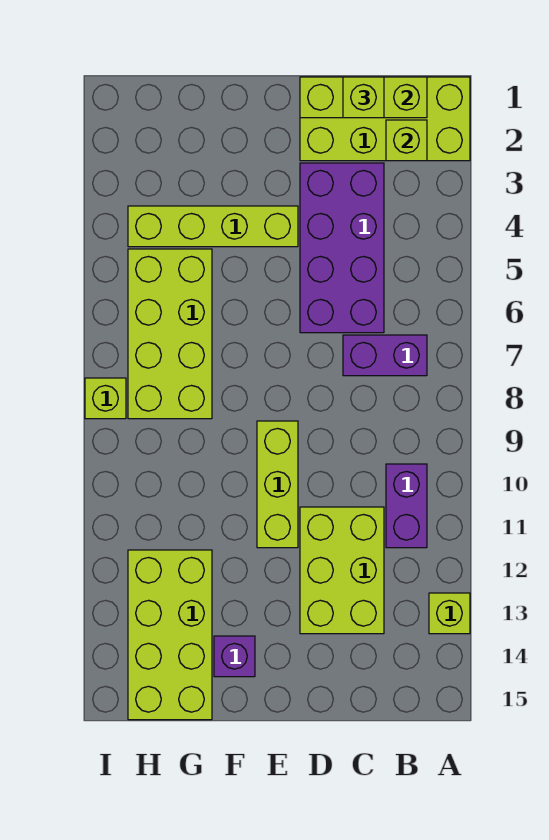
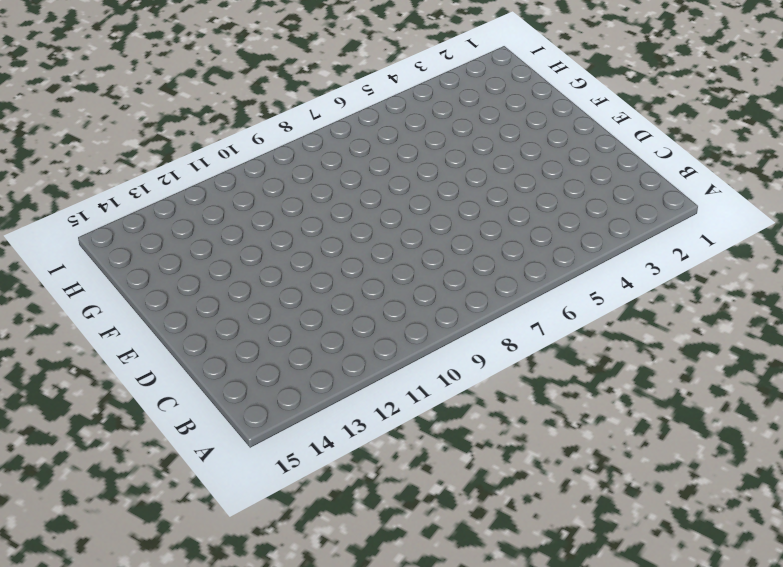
none -> lime 2x4 brick [300,77,470,161]
none -> lime 1x1 brick [429,593,470,634]
none -> purple 1x2 brick [343,335,427,376]

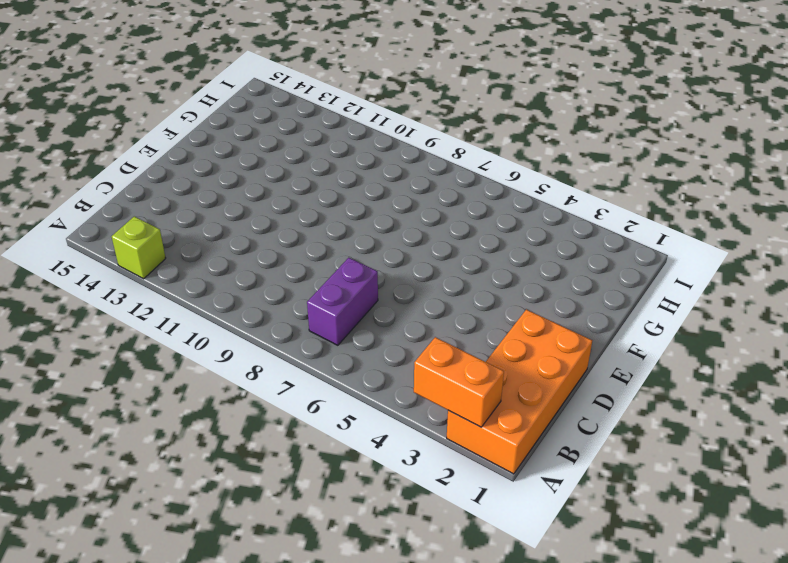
orange 2x4 brick [447,309,592,474] -> lime 2x4 brick [300,77,470,161]
orange 1x2 brick [414,337,504,427] -> none
none -> purple 1x2 brick [386,464,427,548]
none -> purple 2x4 brick [300,163,384,333]
none -> lime 2x3 brick [300,507,384,634]

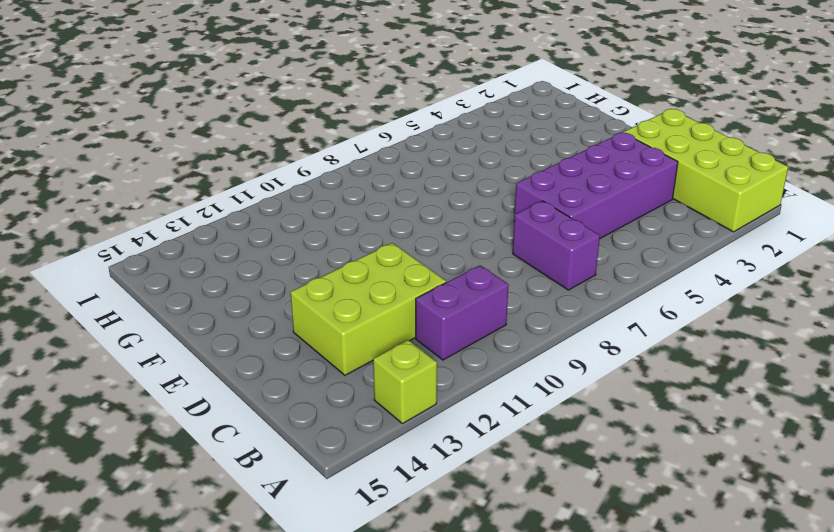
none -> lime 1x4 brick [128,206,298,247]
none -> lime 1x3 brick [257,421,298,548]
none -> purple 1x1 brick [214,636,255,677]

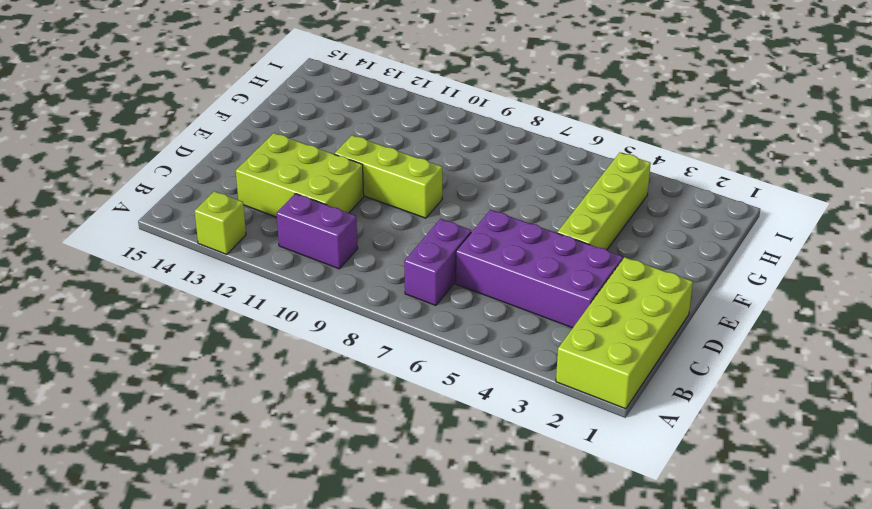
none -> purple 1x1 brick [214,636,255,677]
none -> lime 2x4 brick [128,249,212,419]
none -> lime 2x4 brick [128,550,212,720]

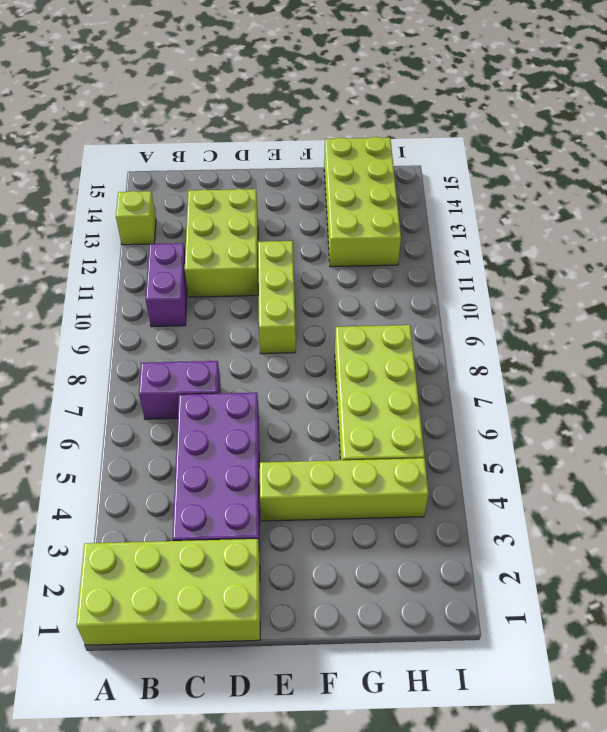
none -> purple 1x1 brick [214,636,255,677]
none -> lime 1x1 brick [85,378,126,419]
none -> lime 1x3 brick [300,77,427,118]

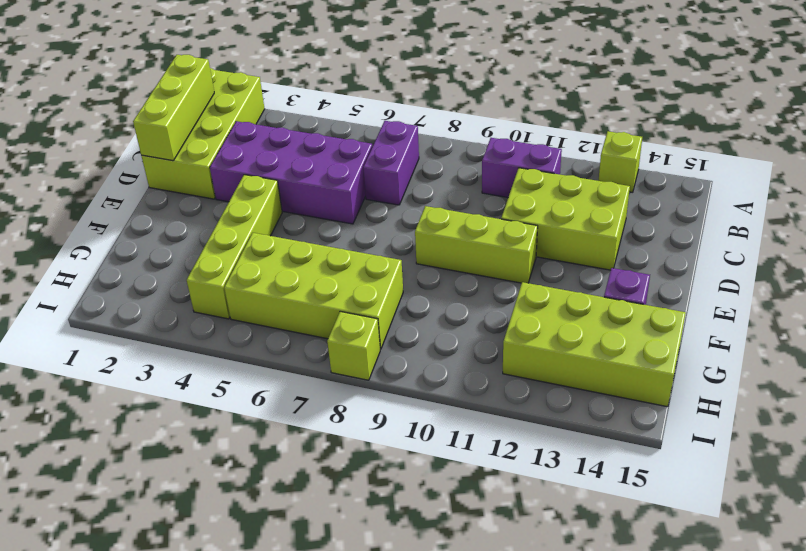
none -> lime 1x1 brick [386,120,427,161]
none -> lime 1x1 brick [343,77,384,118]

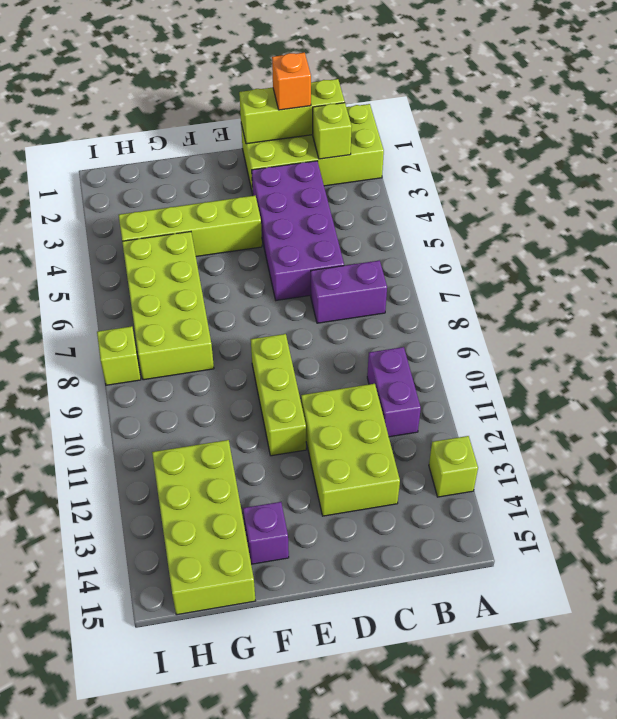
orange 1x1 brick [272,53,311,110] -> lime 1x1 brick [343,77,384,118]

